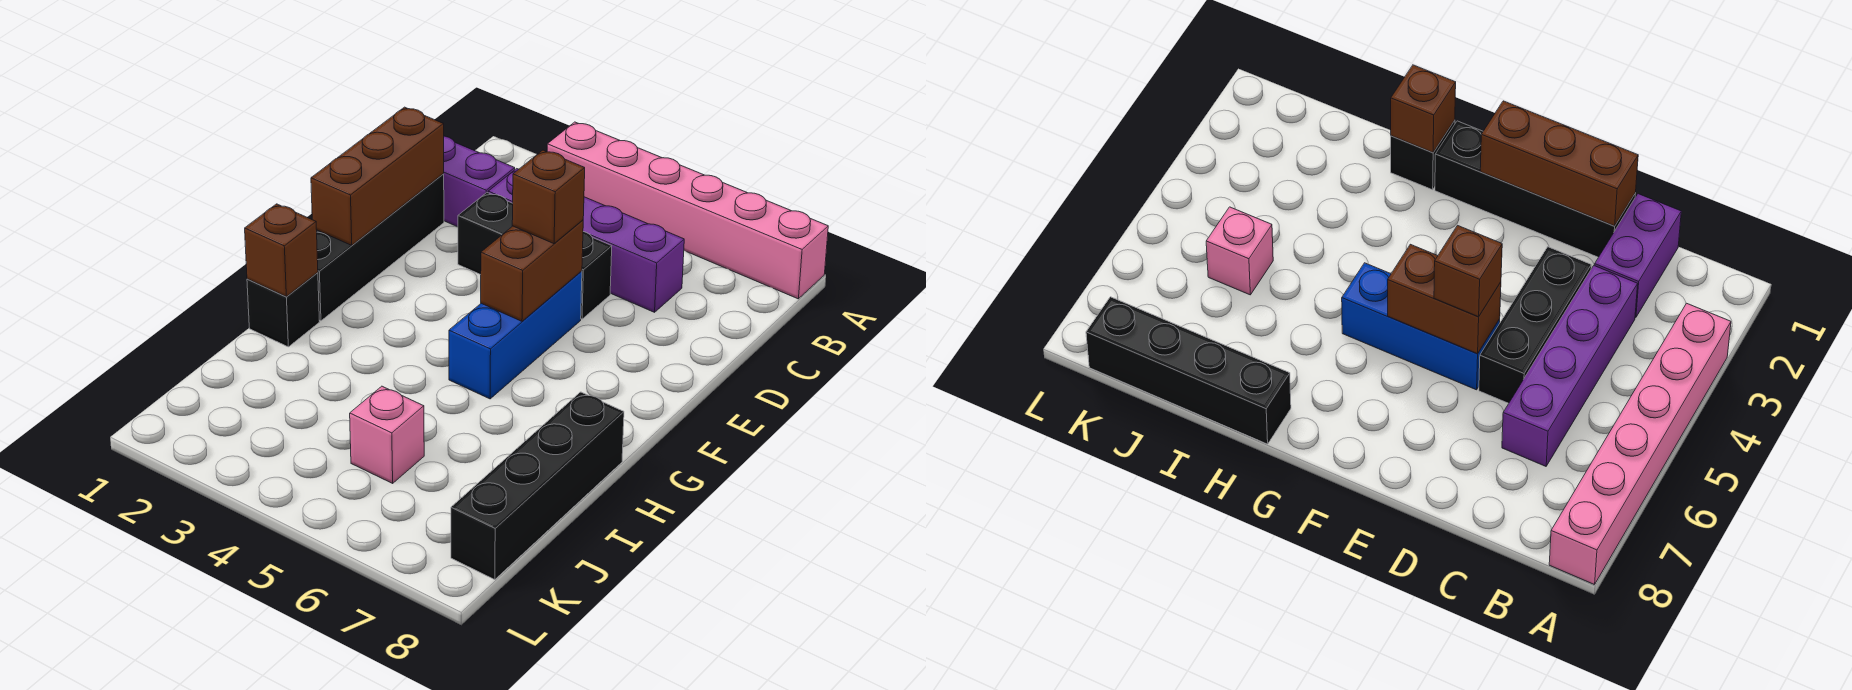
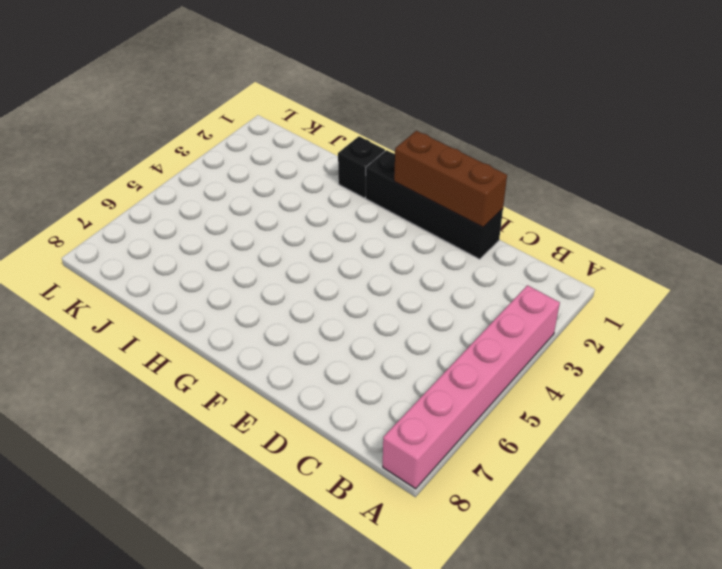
none -> purple 1x2 brick [444,136,515,227]
none -> purple 1x4 brick [488,169,684,312]
none -> black 1x3 brick [458,193,612,319]

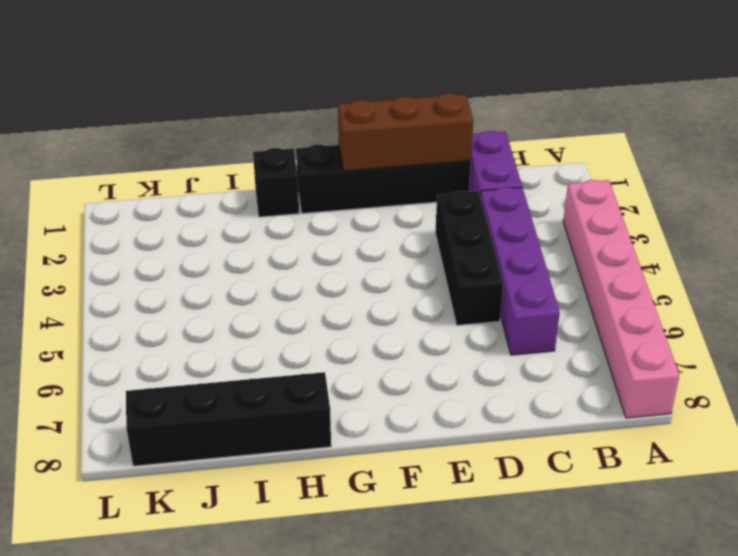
none -> blue 1x3 brick [449,271,582,399]
none -> pink 1x1 brick [350,386,424,483]
none -> brown 1x2 brick [481,220,583,321]

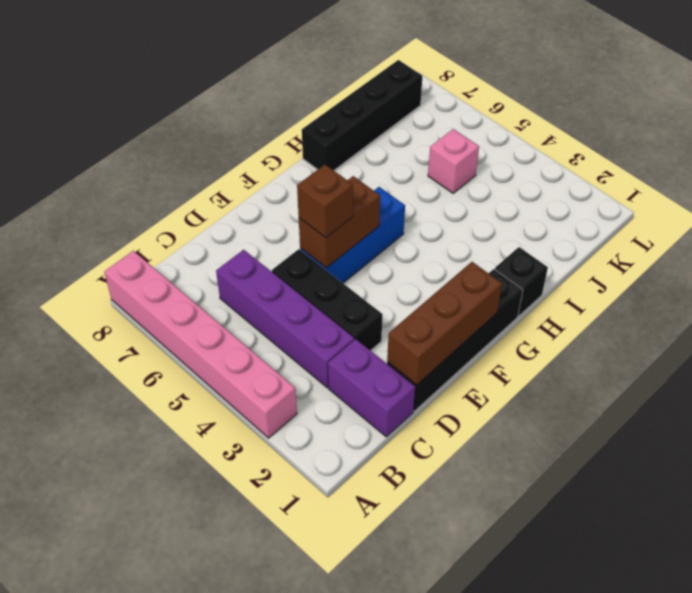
none -> brown 1x1 brick [245,204,318,297]

